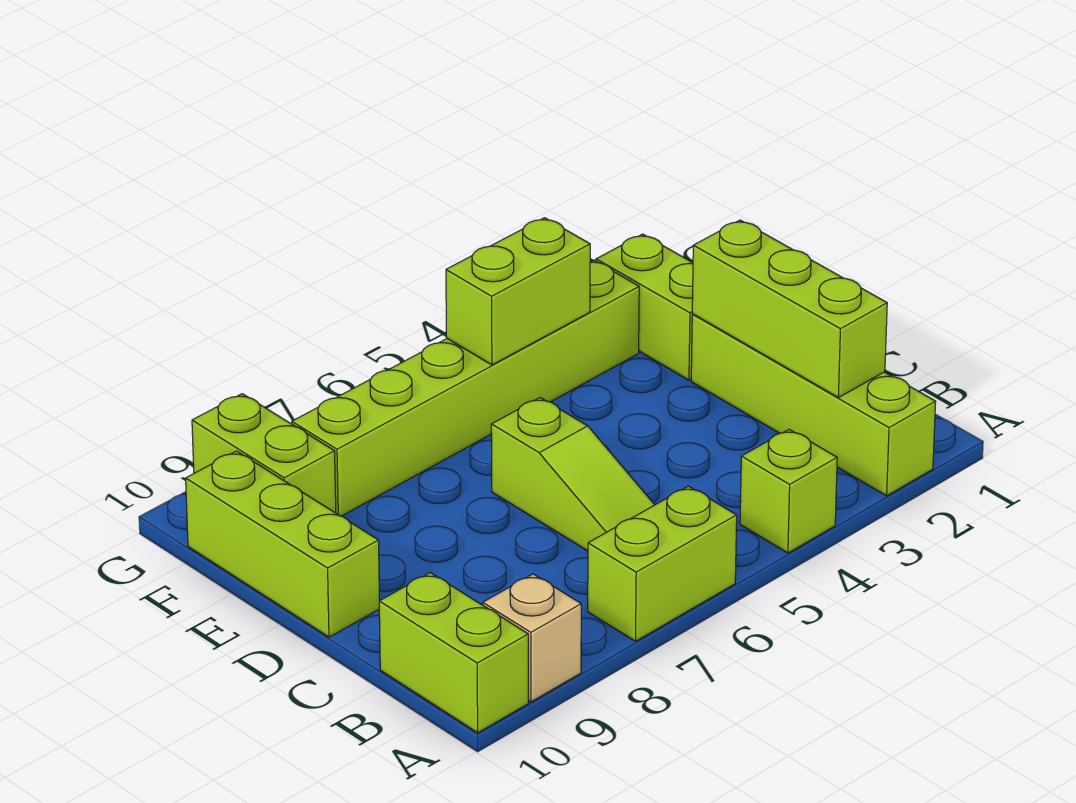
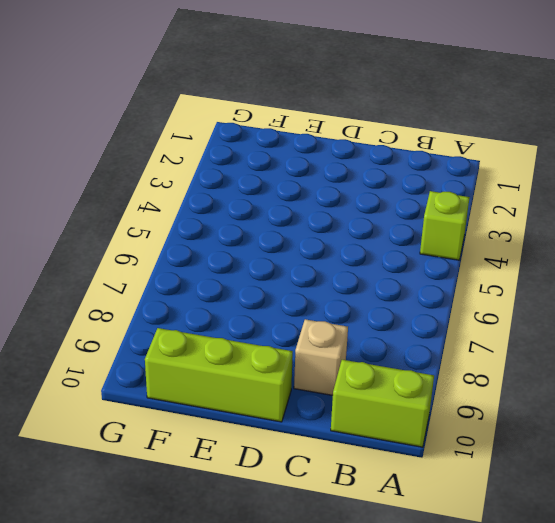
tan 1x1 brick [294,319,348,395] -> tan 1x1 brick moved to [483,574,581,702]
none -> lime 1x4 brick [691,314,936,496]
none -> lime 1x2 brick [588,486,737,641]
none -> lime 1x3 slope [491,398,655,551]

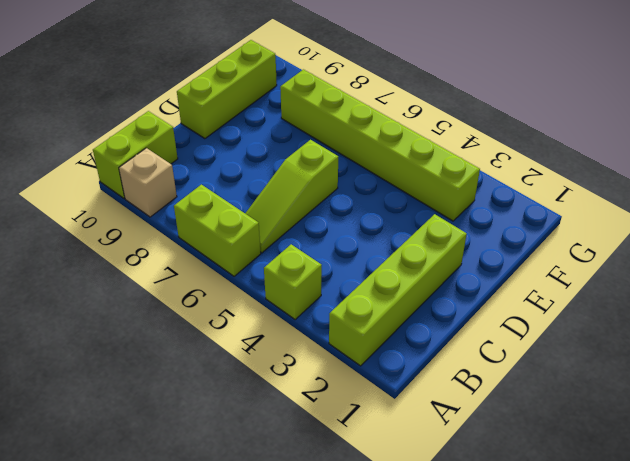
none -> lime 1x2 brick [596,234,693,380]
none -> lime 1x2 brick [192,394,336,513]
none -> lime 1x3 brick [692,220,887,398]

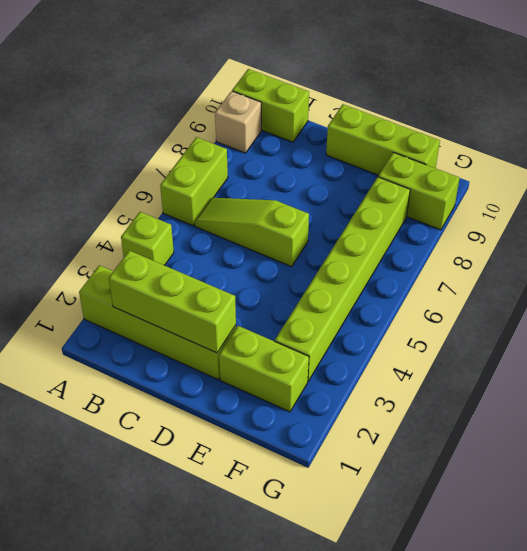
none -> lime 1x2 brick [446,218,590,365]

